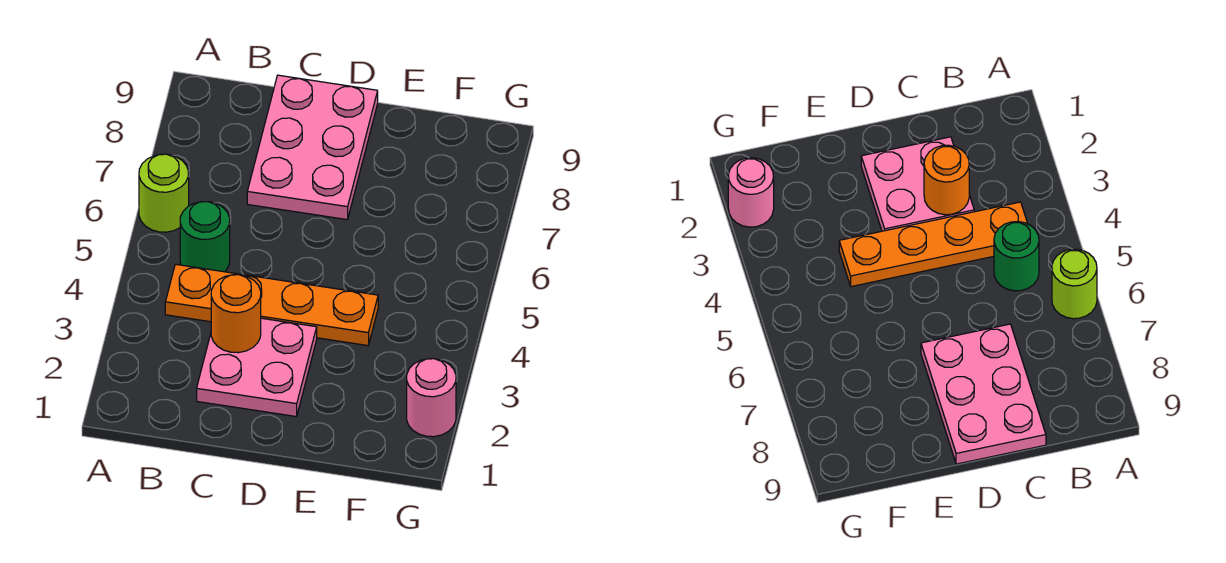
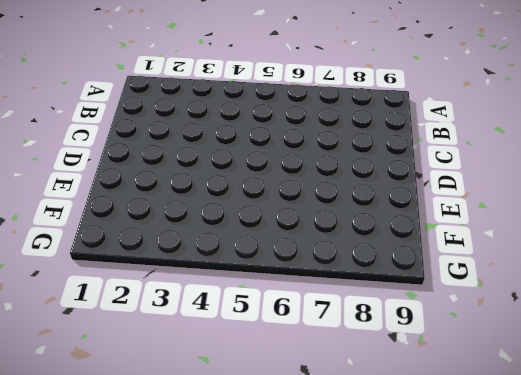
none -> lime 1x1 round brick [139,154,189,232]
none -> orange 1x4 plate [165,264,378,346]

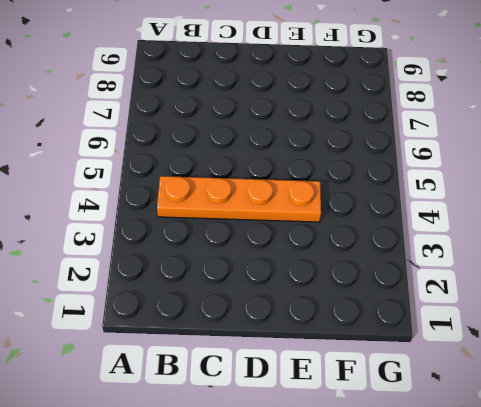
none -> lime 1x1 round brick [139,154,189,232]
none -> green 1x1 round brick [180,202,230,272]

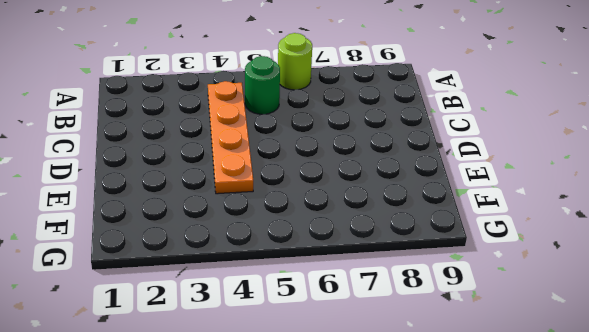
none -> pink 2x2 plate [197,318,317,417]
none -> pink 2x3 plate [247,75,378,220]

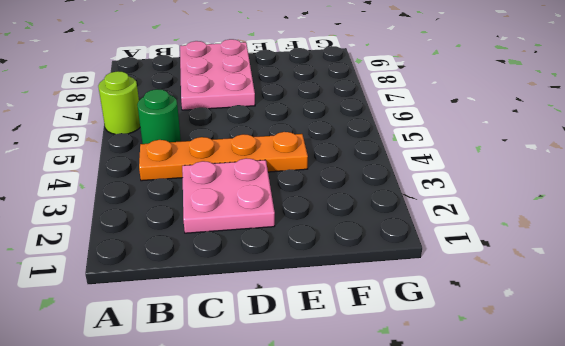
none -> pink 1x1 round brick [407,359,456,437]
none -> orange 1x1 round brick [211,275,261,353]

